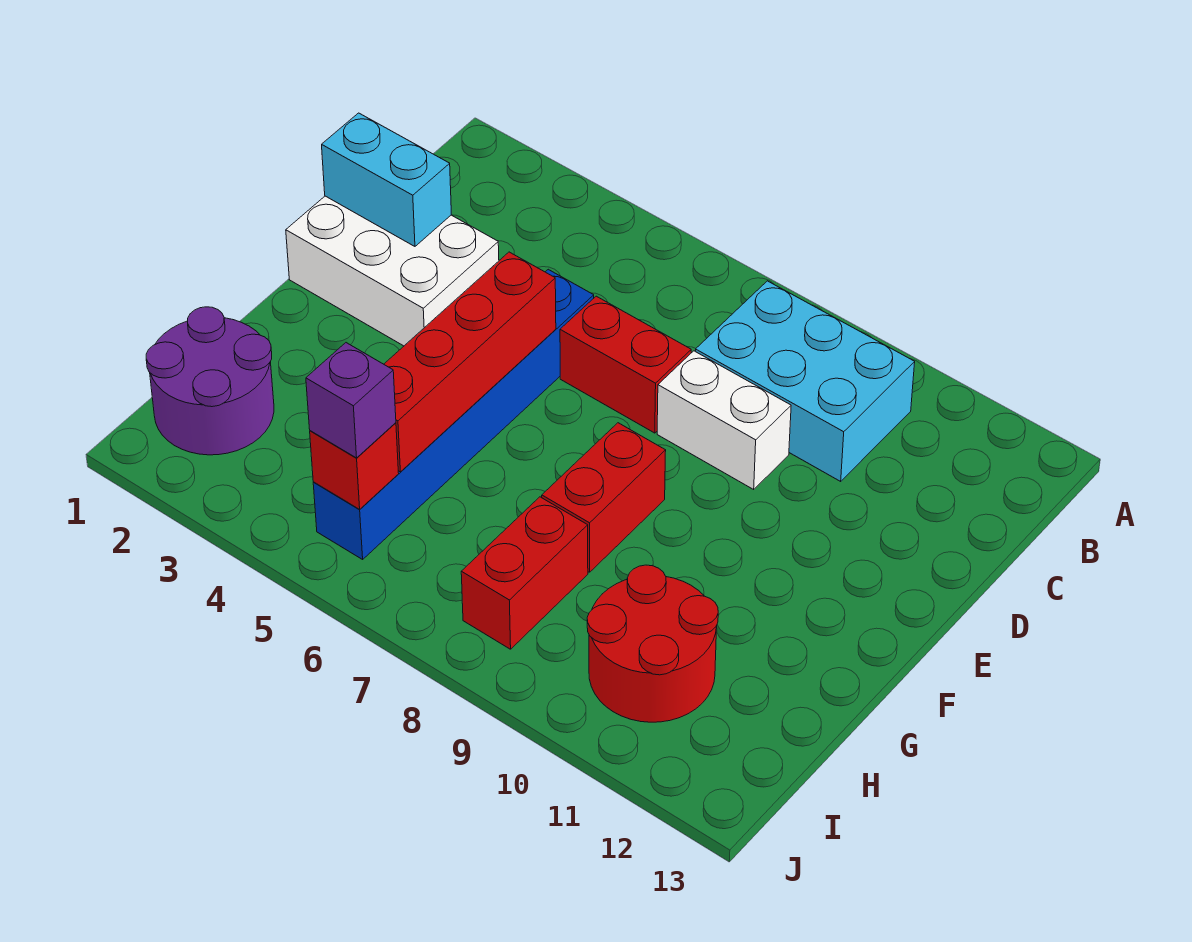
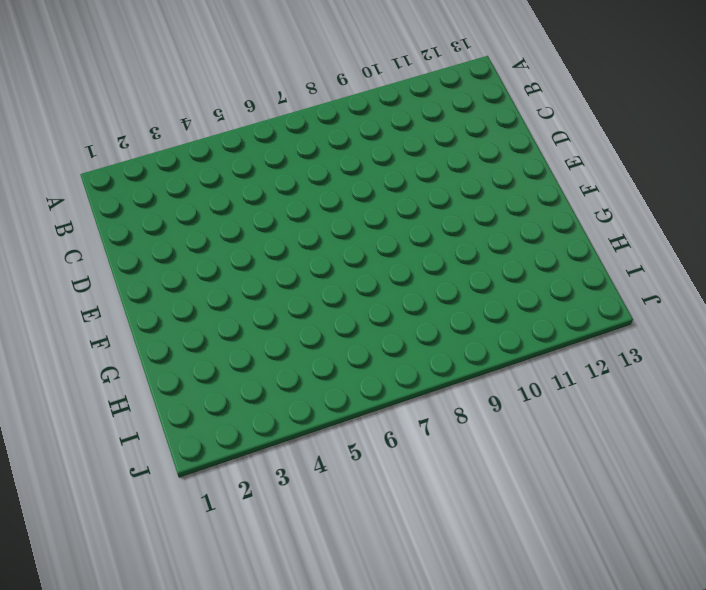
none -> cyan 2x3 brick [695,281,915,481]
none -> white 2x3 brick [286,196,499,346]
none -> blue 1x6 brick [313,269,594,559]

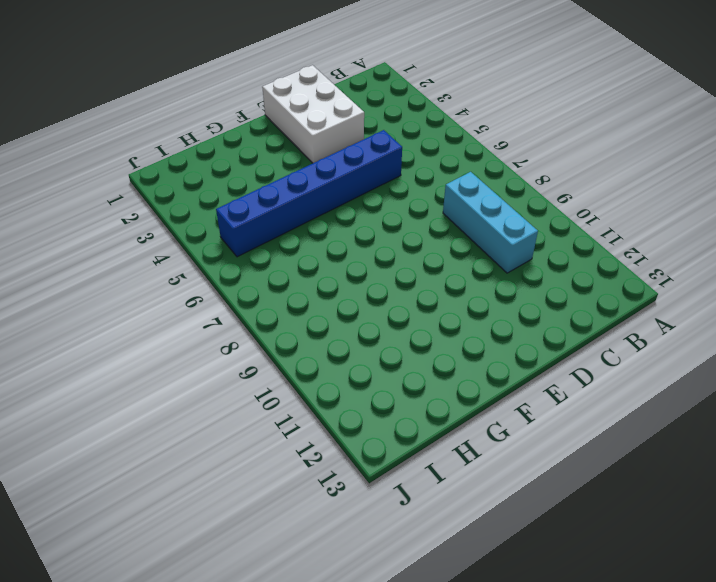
cyan 1x3 brick [443,172,538,273] -> cyan 2x3 brick [695,281,915,481]
none -> red 1x2 brick [560,296,691,433]
none -> white 1x2 brick [657,351,791,489]
none -> red 1x2 brick [542,423,666,572]

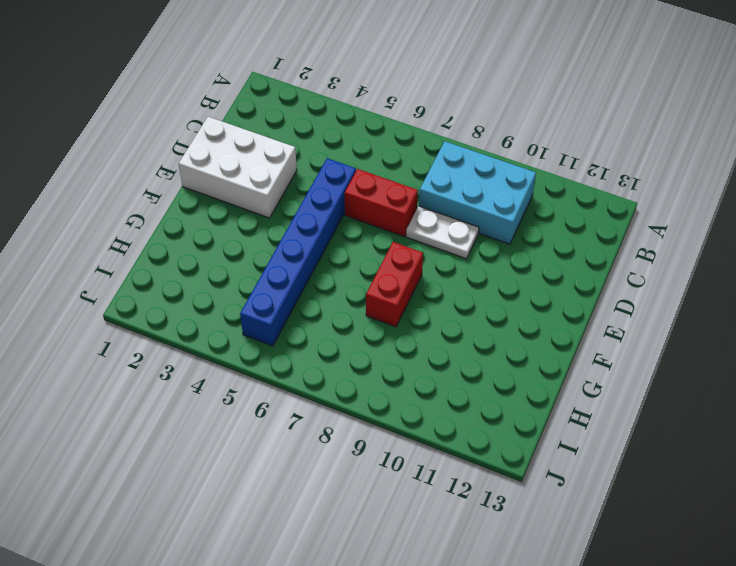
white 1x2 plate [406,206,479,259] -> white 1x2 brick [657,351,791,489]
none -> purple 2x2 round brick [146,307,274,455]
none -> red 1x2 brick [461,497,588,649]
none -> red 2x2 round brick [587,565,718,722]

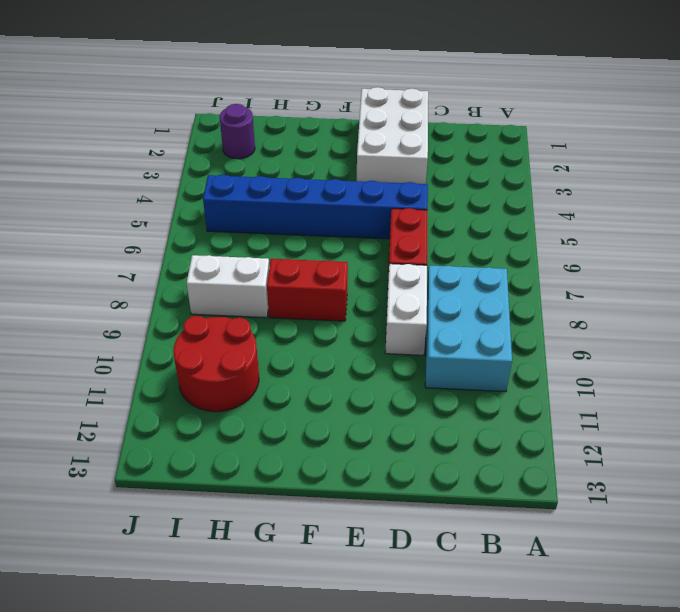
white 1x2 brick [187,255,269,318] -> red 1x2 brick [461,497,588,649]
purple 1x1 round brick [220,104,255,159] -> purple 2x2 round brick [146,307,274,455]
none -> cyan 1x2 brick [322,113,451,246]
none -> red 1x4 brick [384,252,556,472]
none -> red 1x1 brick [310,423,399,509]

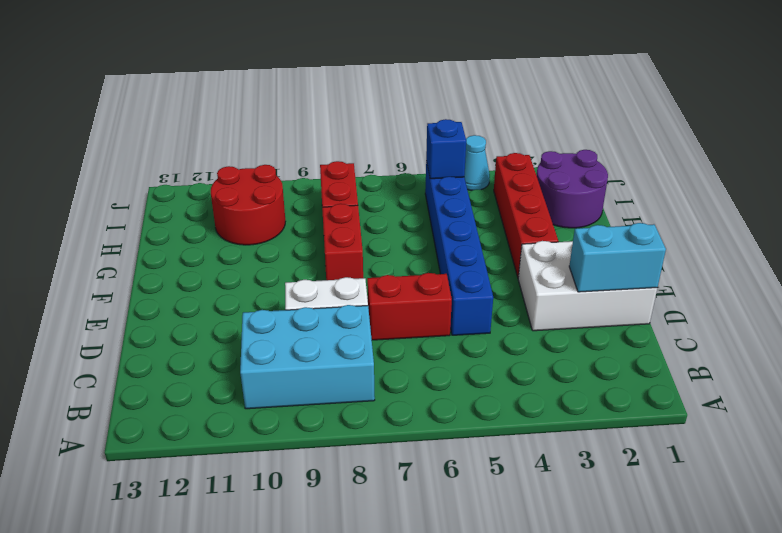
red 1x4 brick [494,153,558,277] -> red 1x4 brick moved to [384,252,556,472]
blue 1x1 brick [426,119,466,179] -> red 1x1 brick [310,423,399,509]
cyan 1x1 cone [464,135,490,190] -> none
none -> purple 1x1 brick [306,343,396,458]

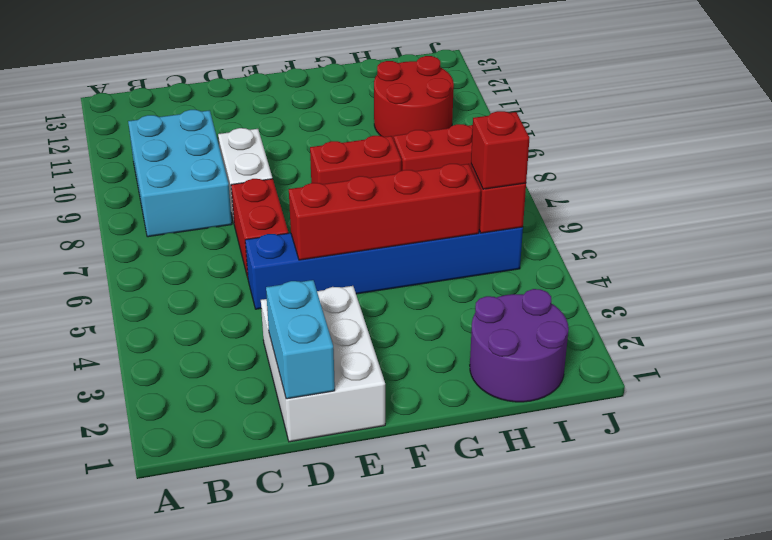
red 1x1 brick [471,111,529,189] -> purple 1x1 brick [306,343,396,458]

